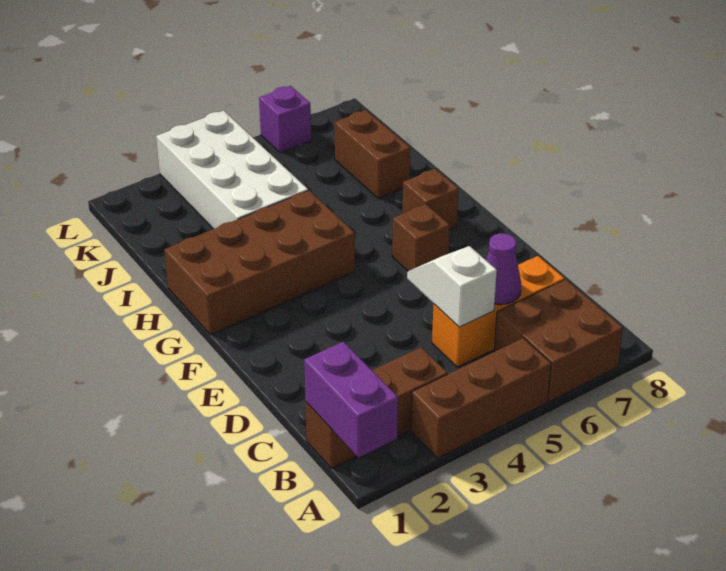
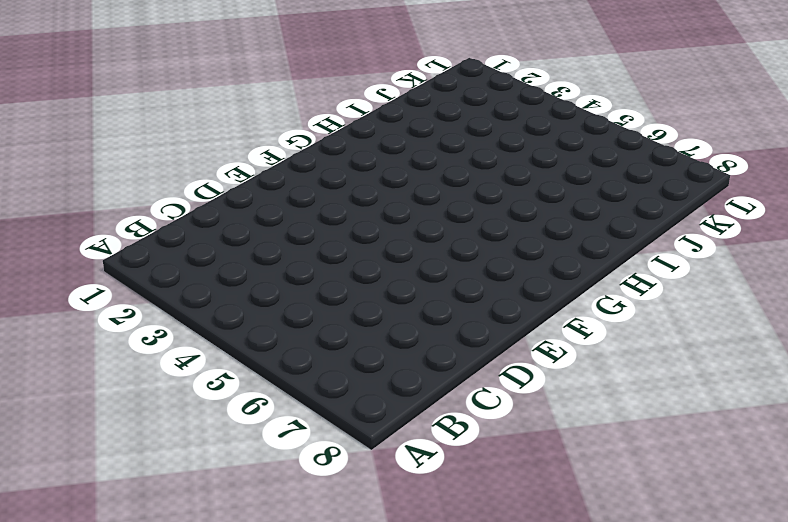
none -> brown 1x3 brick [411,338,551,458]
none -> brown 2x2 brick [494,279,623,402]
none -> brown 1x3 brick [306,347,447,468]

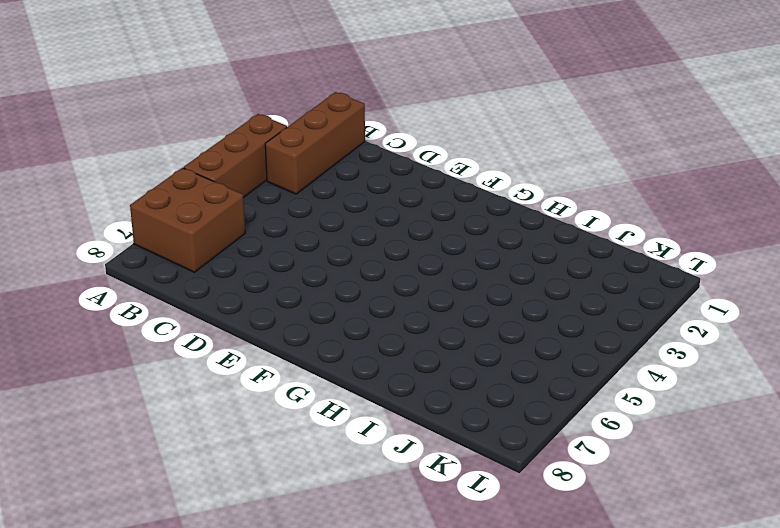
none -> orange 1x3 brick [432,256,564,367]
none -> brown 1x1 brick [392,204,450,271]
none -> brown 2x4 brick [164,190,355,335]

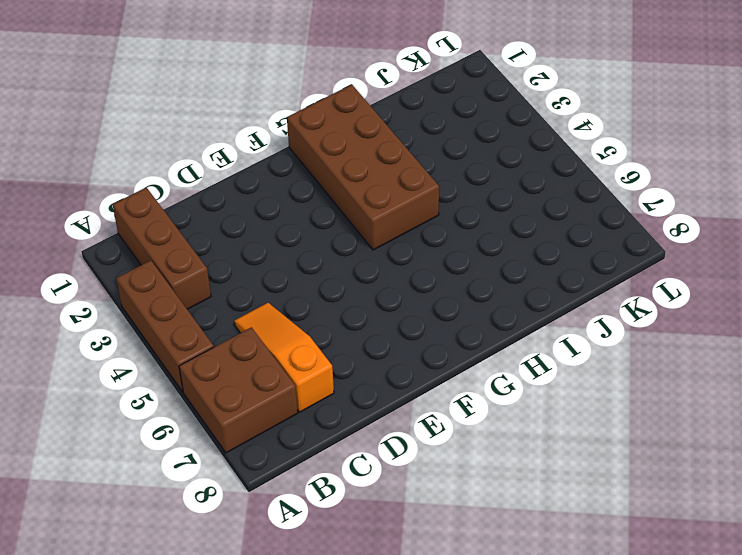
orange 1x3 slope [234,303,334,412] -> orange 1x3 brick [432,256,564,367]
none -> brown 1x1 brick [392,204,450,271]
none -> brown 1x1 brick [403,169,458,230]
none -> white 2x4 brick [156,111,308,229]

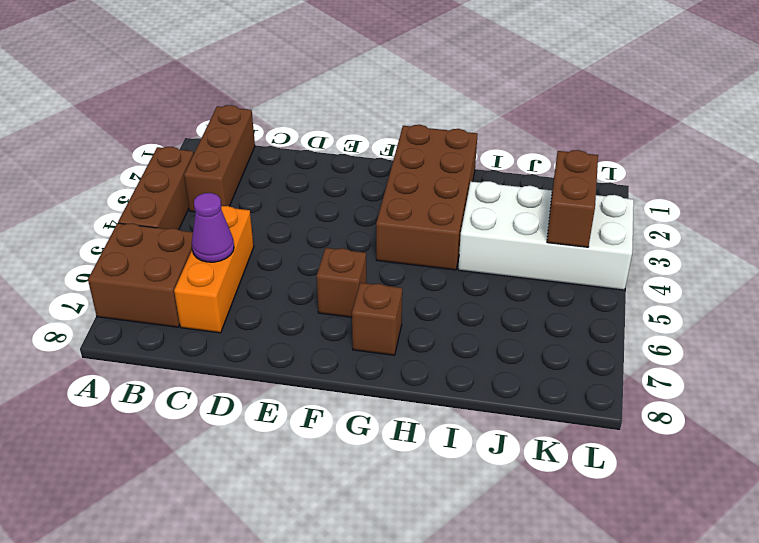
brown 1x2 brick [547,150,598,247] -> brown 1x2 brick turned to [335,110,410,199]
none -> purple 1x1 brick [259,86,311,153]
none -> purple 1x2 brick [304,342,398,458]
none -> white 1x2 slope [407,246,497,327]

